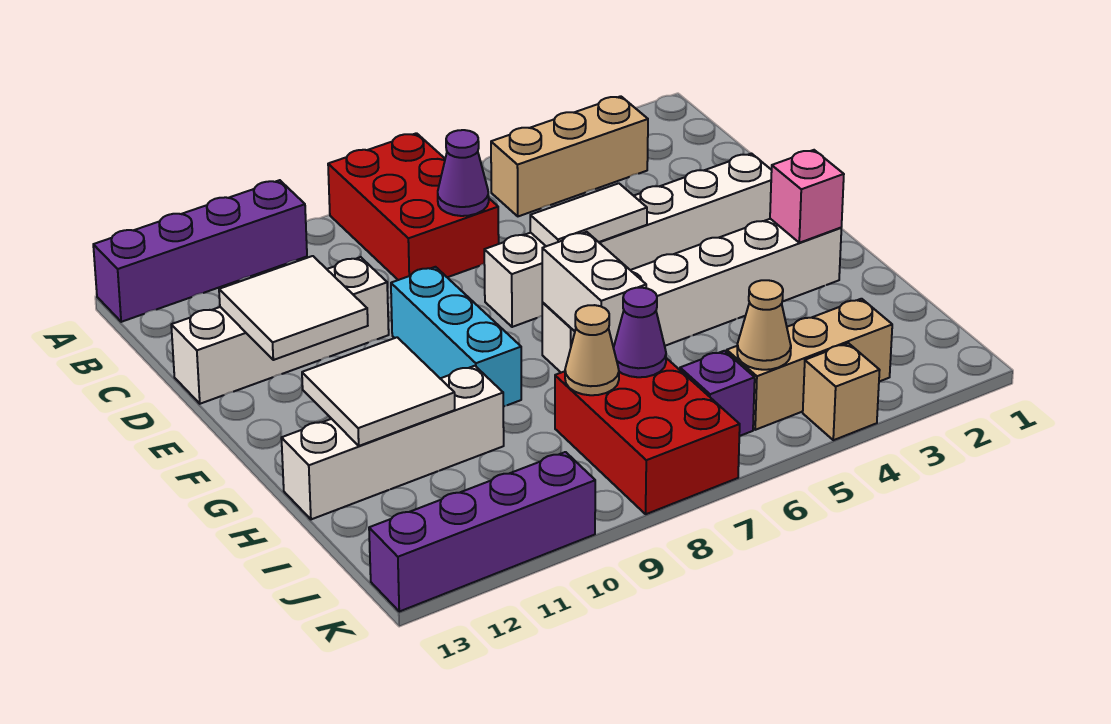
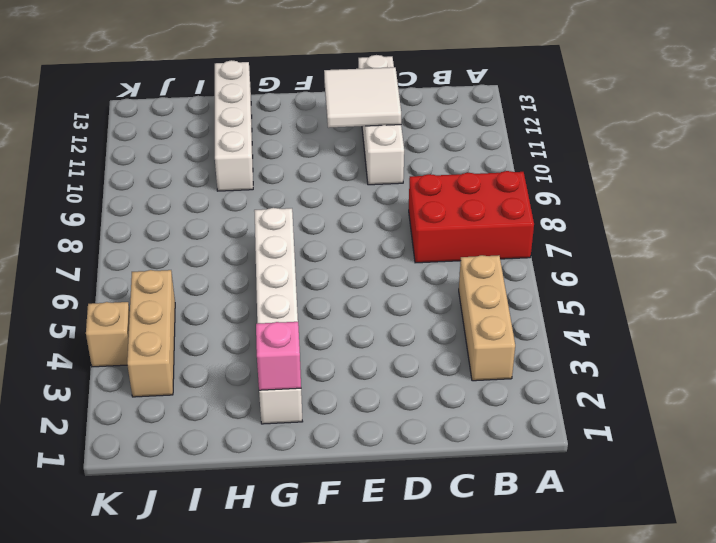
none -> purple 1x4 brick [93,180,307,322]
none -> white 1x6 brick [484,154,772,327]
none -> cyan 1x3 brick [391,267,521,407]

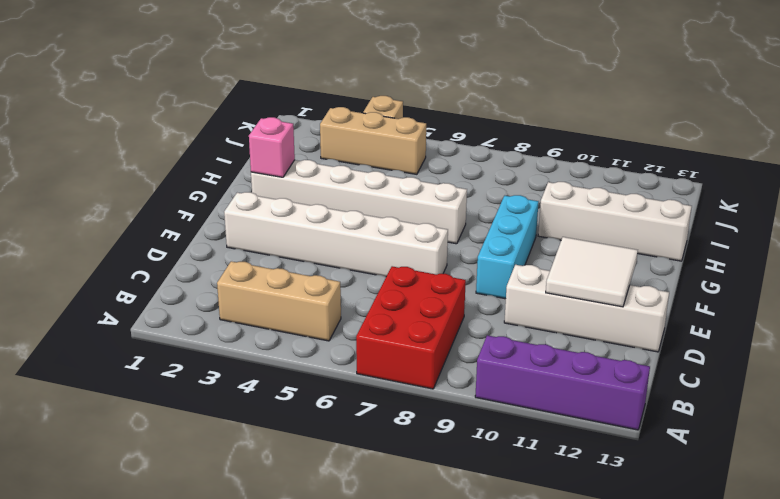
none -> red 2x3 brick [555,358,740,514]
none -> purple 1x1 brick [680,351,755,436]
none -> purple 1x4 brick [369,452,595,612]

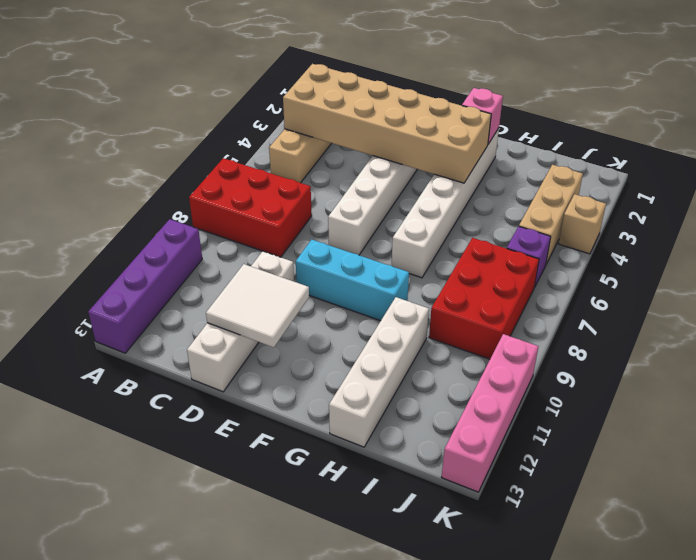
tan 2x6 brick [283,64,491,183] -> none
red 2x3 brick [429,238,539,359] -> red 2x3 brick turned to [555,358,740,514]
pink 1x4 brick [441,334,538,492] -> purple 1x4 brick [369,452,595,612]
none -> purple 1x1 cone [438,130,489,216]
none -> white 1x2 tile [530,183,647,246]
none -> white 1x2 brick [542,232,646,348]

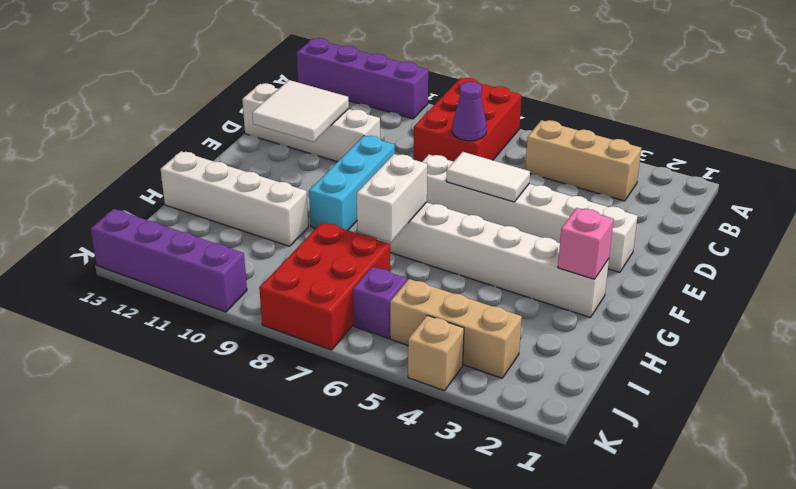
none -> white 2x2 tile [302,337,455,446]
none -> purple 1x1 cone [614,288,666,377]
none -> tan 1x1 cone [565,305,619,395]

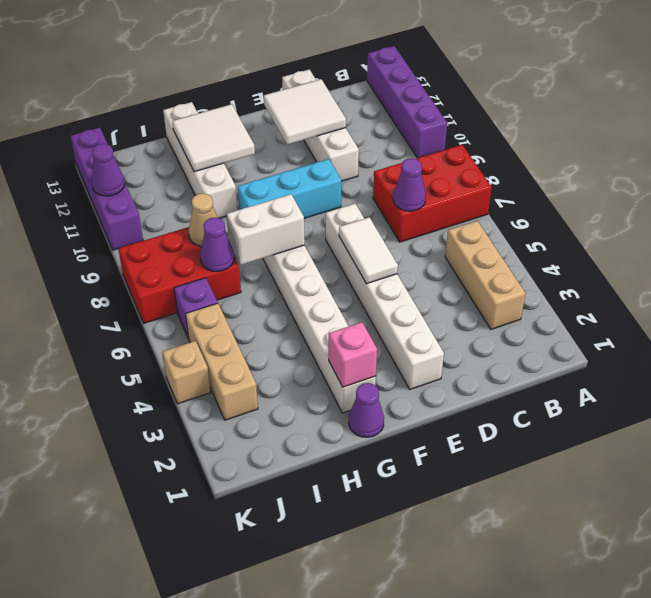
purple 1x1 cone [349,383,384,437] -> none
purple 1x1 cone [92,144,125,196] -> none
none -> tan 1x1 cone [737,280,791,370]

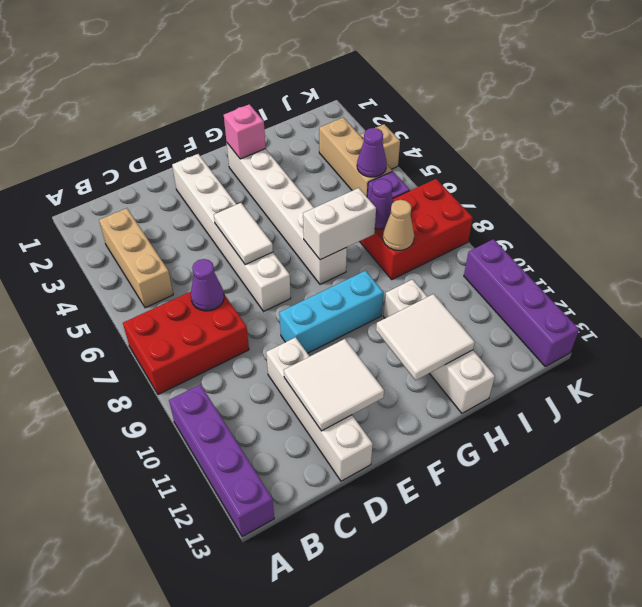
purple 1x1 cone [357,128,387,177] -> tan 1x1 cone [737,280,791,370]

